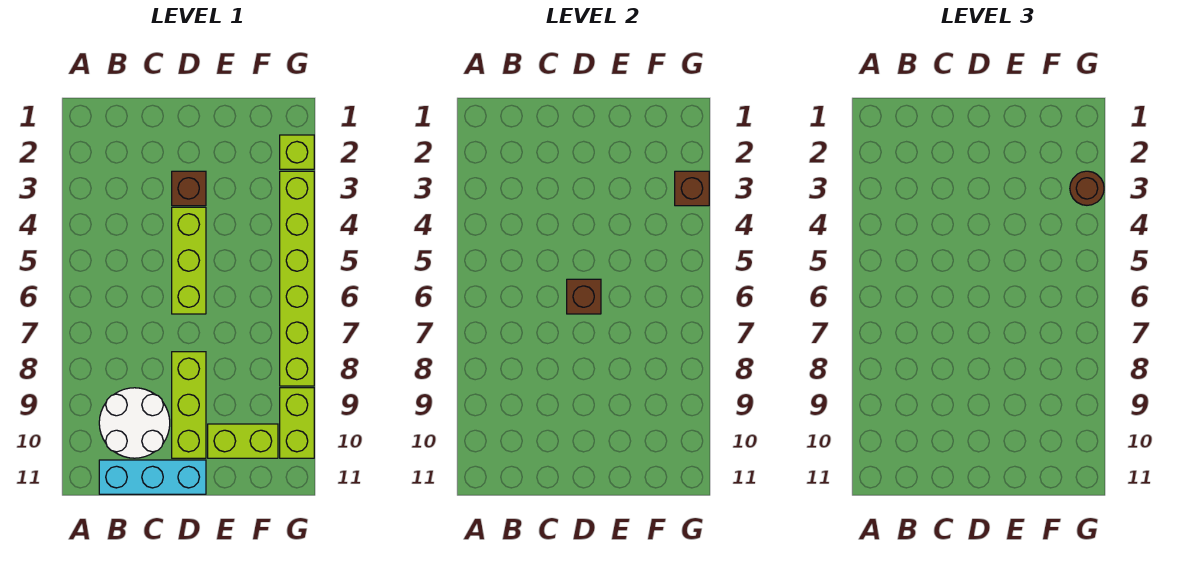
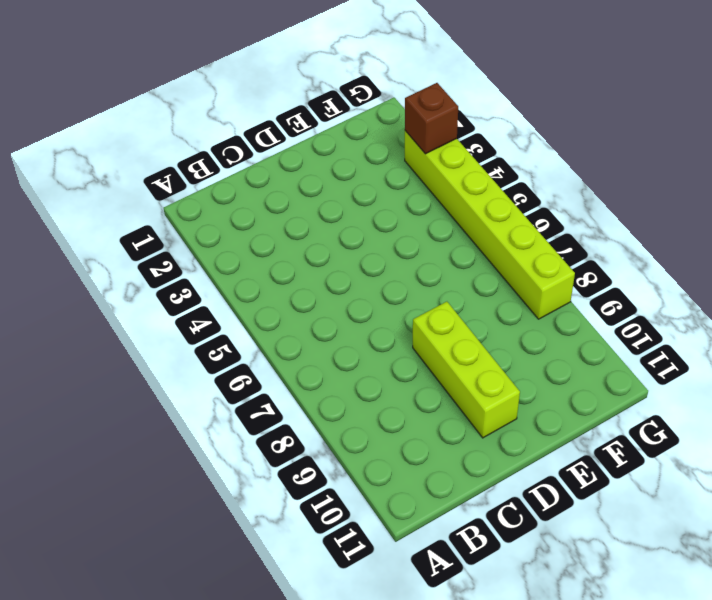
none -> white 2x2 round brick [99,388,170,458]
none -> cyan 1x3 brick [99,460,206,494]
none -> brown 1x1 brick [172,171,206,206]

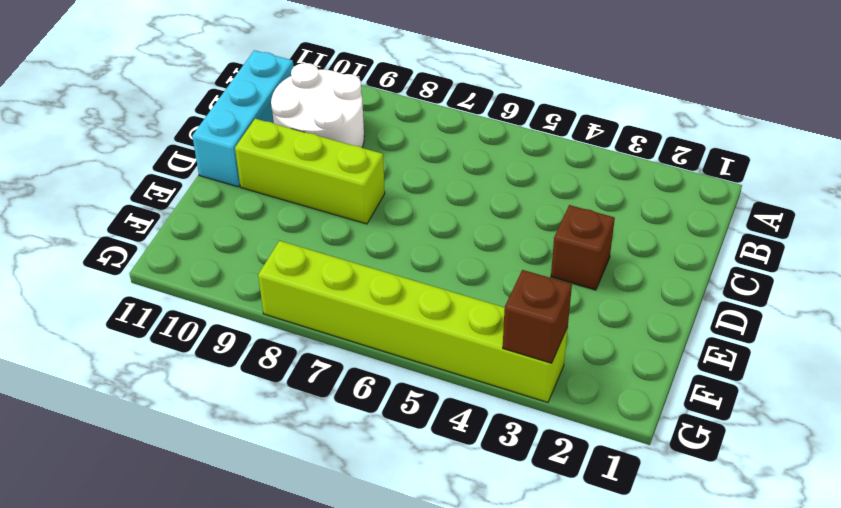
none -> lime 1x3 brick [172,207,206,314]
none -> lime 1x2 brick [208,424,278,458]
none -> lime 1x1 brick [280,135,314,169]

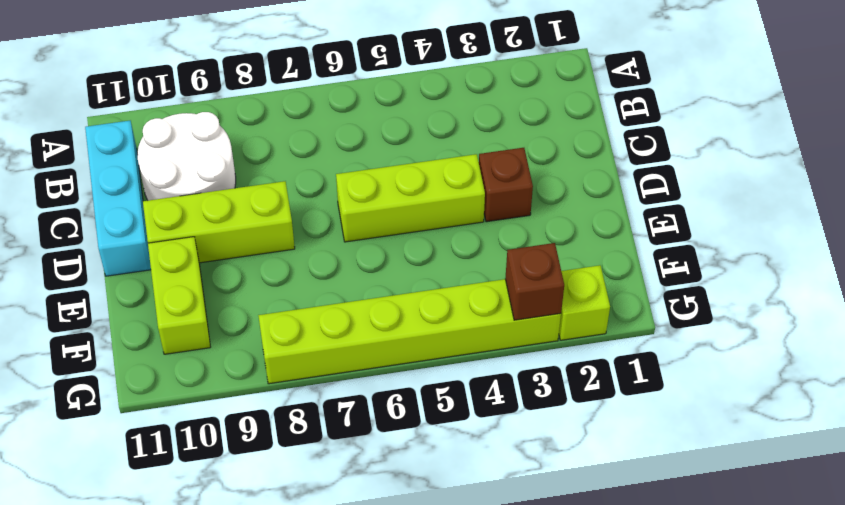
none -> lime 1x2 brick [280,388,314,458]
none -> brown 1x1 brick [567,279,601,314]
none -> brown 1x1 round brick [1070,171,1104,205]

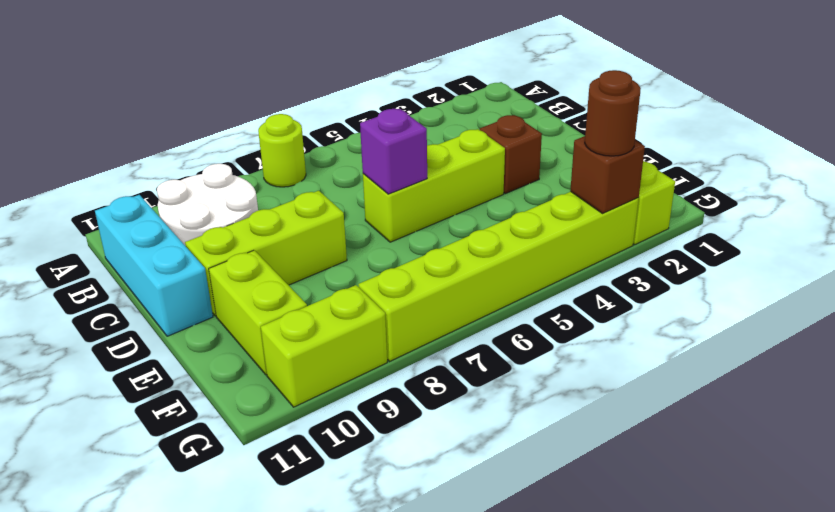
lime 1x1 round brick [258,114,306,187] -> none
purple 1x1 brick [360,109,427,194] -> brown 1x1 brick [567,279,601,314]

